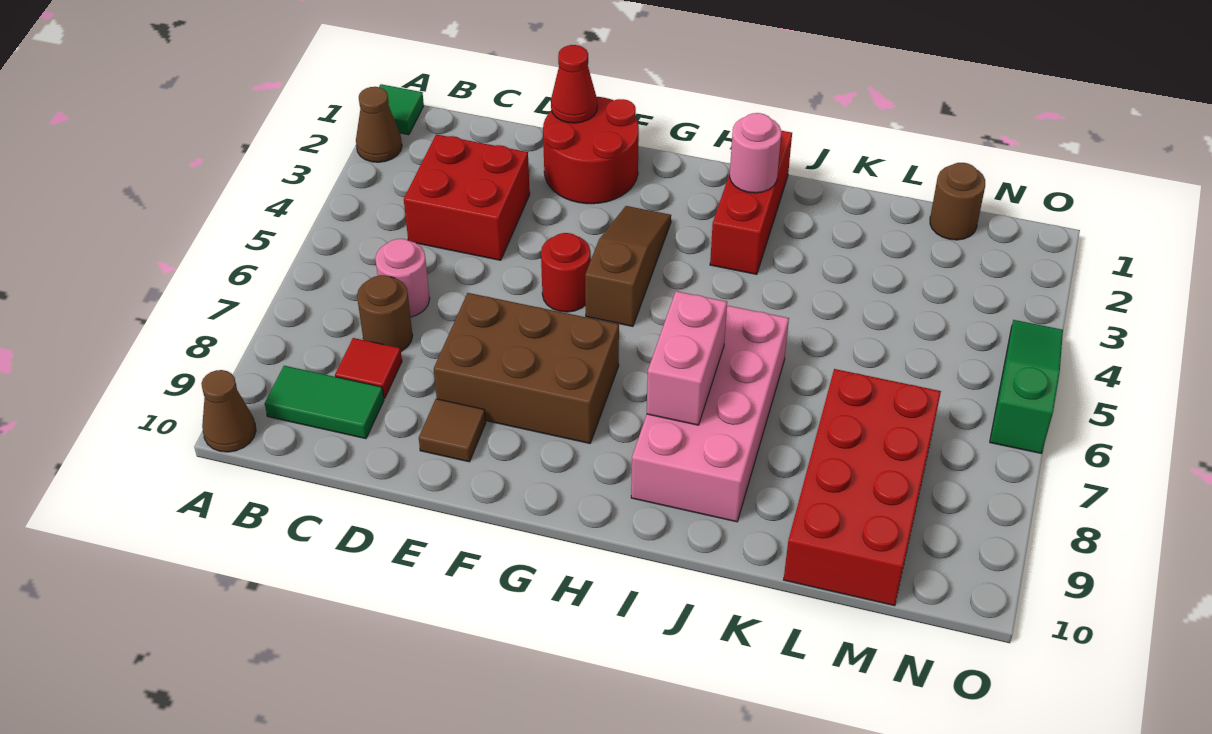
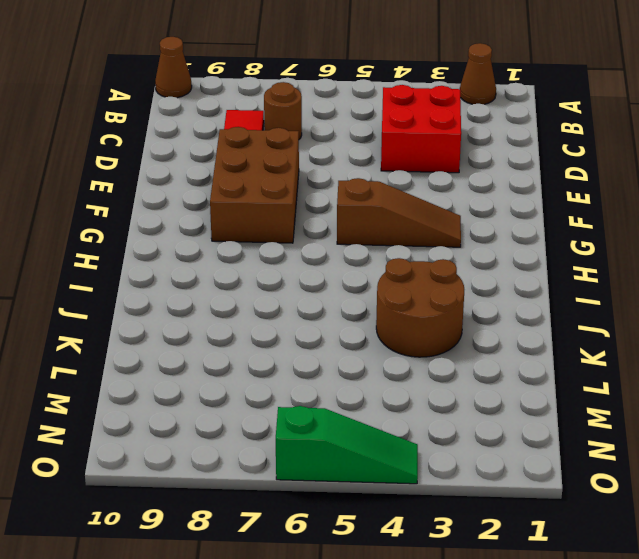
brown 2x2 round brick [376,258,464,357] -> none
none -> green 1x1 tile [379,84,424,135]
none -> green 1x2 tile [265,366,384,439]
none -> pink 1x1 round brick [375,239,430,317]

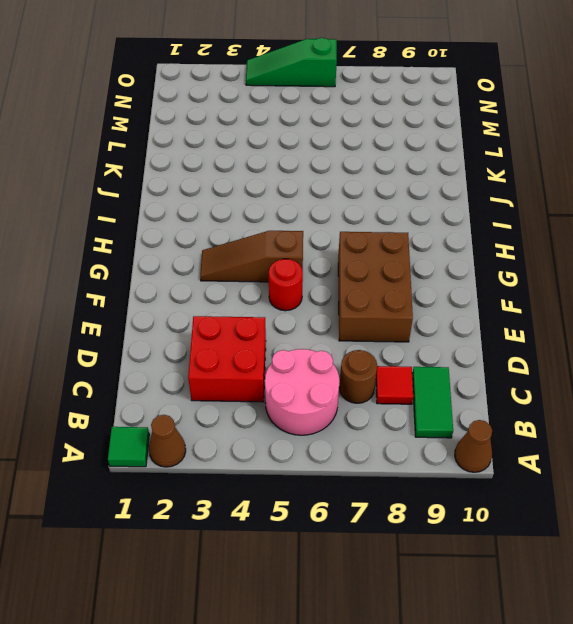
pink 2x2 round brick [265,349,340,435] -> pink 1x1 round brick [375,239,430,317]
none -> red 2x2 round brick [543,97,639,204]
none -> brown 1x1 tile [419,399,486,462]
none -> red 1x3 brick [710,131,792,274]

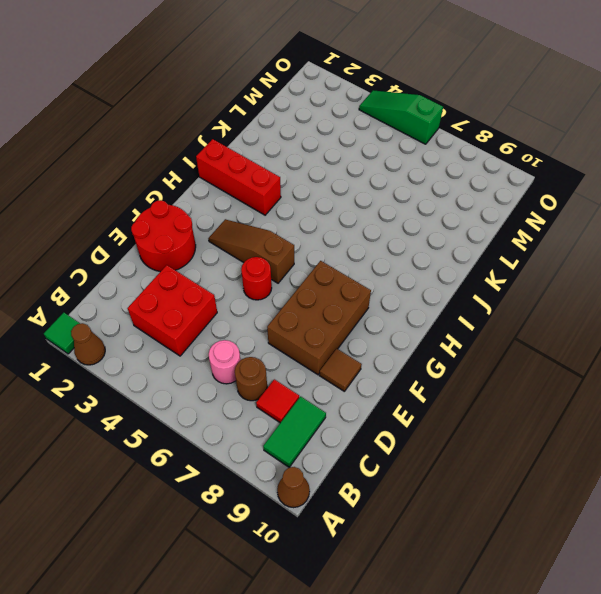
none -> pink 2x4 brick [631,305,789,522]
none -> red 2x4 brick [784,369,941,606]
none -> brown 1x1 round brick [930,163,985,240]

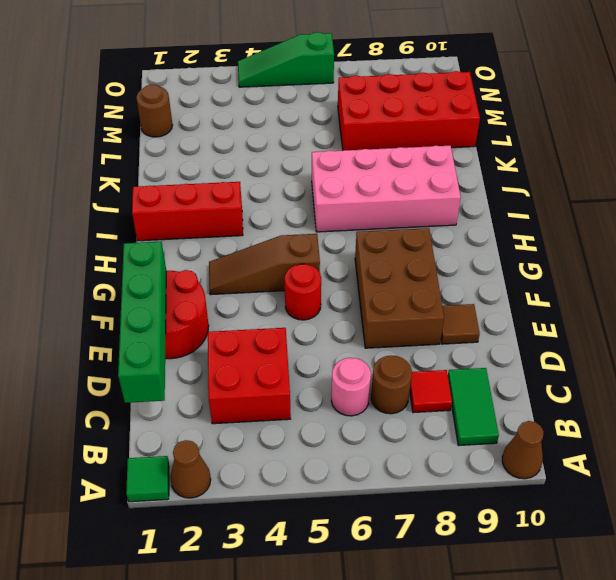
green 1x4 brick [118,242,166,403] -> red 1x1 cone [551,45,597,123]
none -> pink 1x1 round brick [730,113,781,193]
none -> pink 1x2 brick [647,291,727,425]

